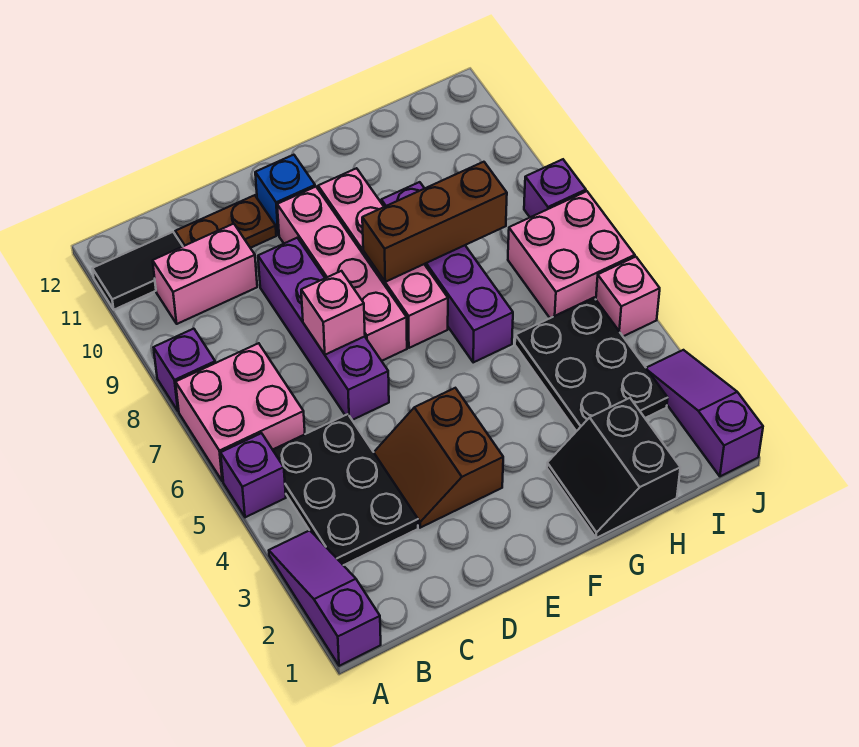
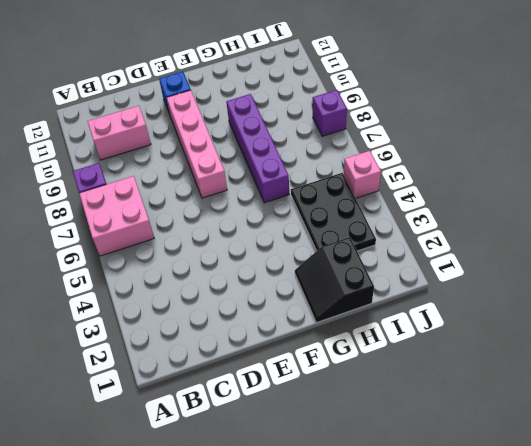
none -> purple 1x3 slope [269,530,381,666]
none -> purple 1x1 brick [221,433,286,517]
none -> black 1x2 tile [92,232,183,310]

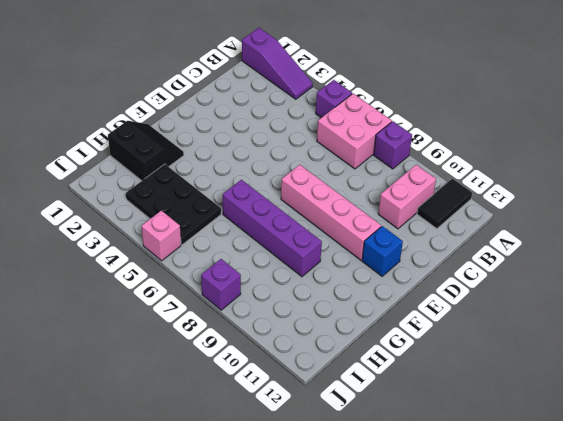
none -> black 2x3 plate [273,414,418,565]
none -> brown 1x2 plate [175,195,276,248]
none -> brown 2x2 slope [374,388,503,528]

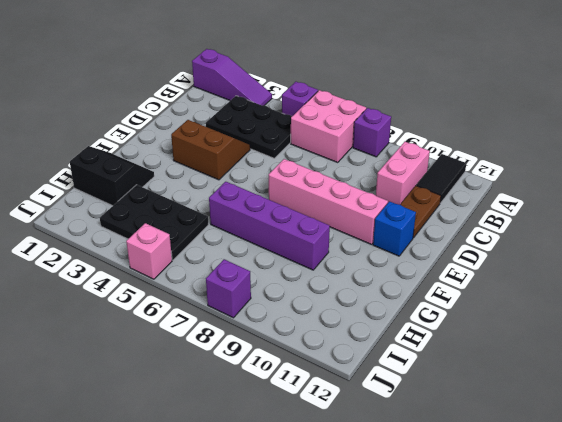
none -> purple 1x4 brick [258,238,389,420]
none -> pink 1x4 brick [318,168,448,348]
none -> pink 2x2 brick [508,191,635,318]

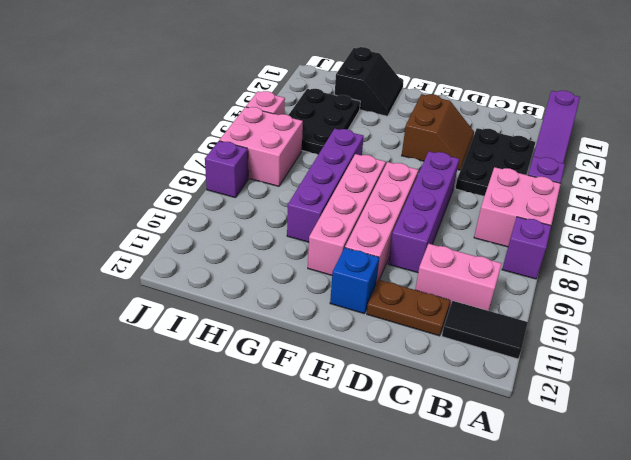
none -> purple 1x3 slope [646,350,763,476]
none -> pink 1x1 brick [301,271,365,355]
none -> brown 1x3 brick [362,162,507,282]

